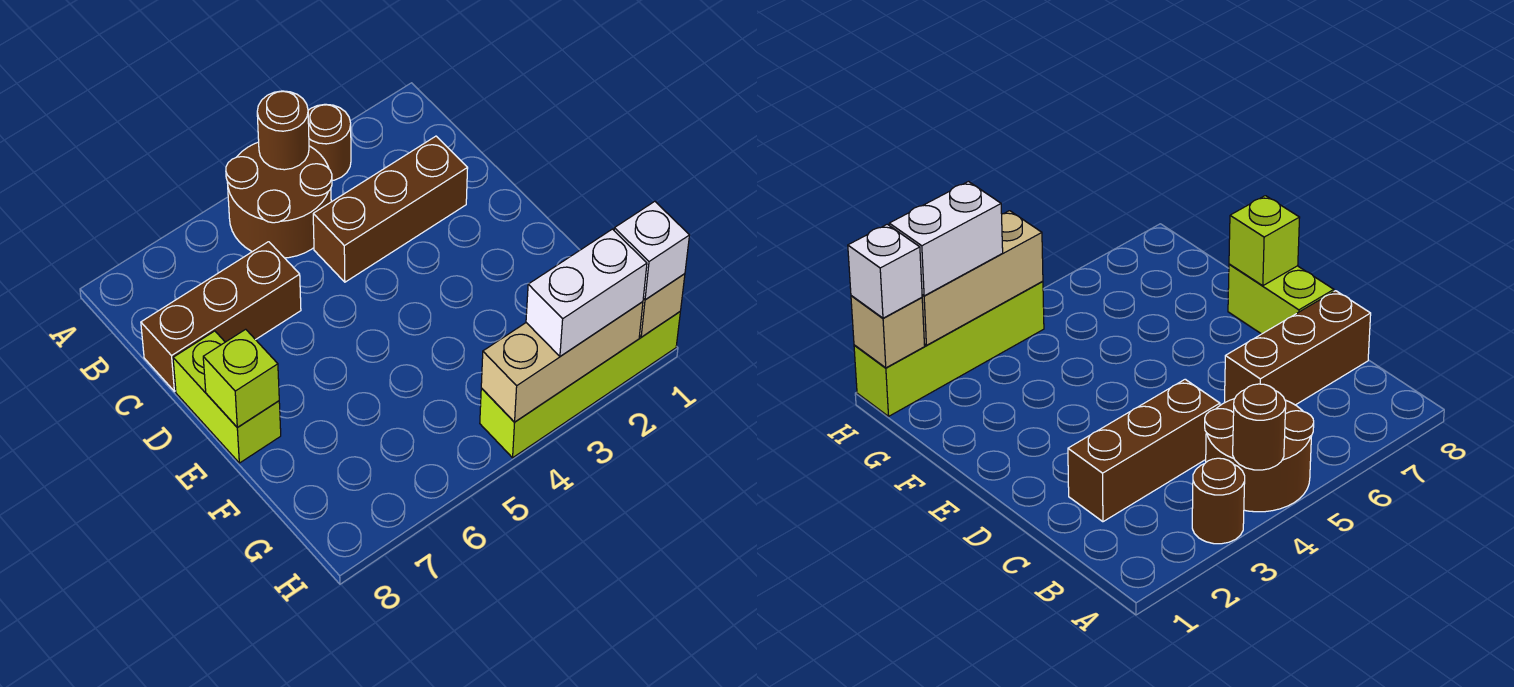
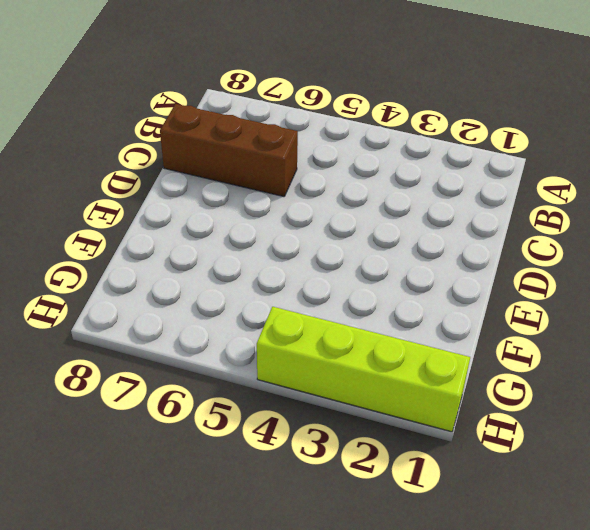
none -> brown 1x1 round brick [308,104,351,181]
none -> brown 2x2 round brick [226,142,332,258]
none -> brown 1x3 brick [313,136,468,282]

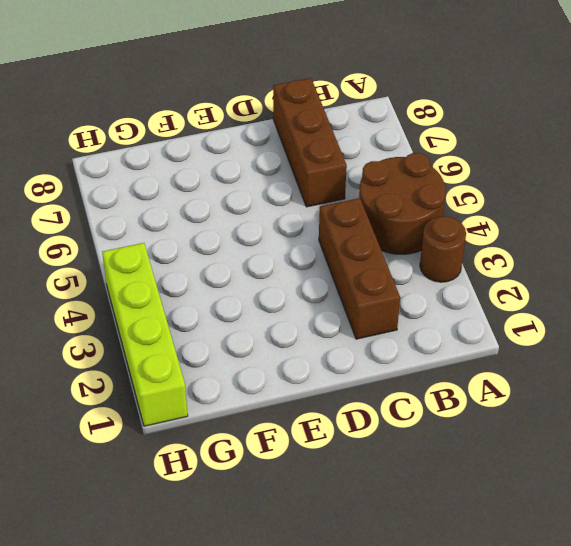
none -> lime 1x2 brick [173,331,281,463]
none -> brown 1x1 round brick [257,91,309,170]
none -> lime 1x1 brick [203,329,279,428]

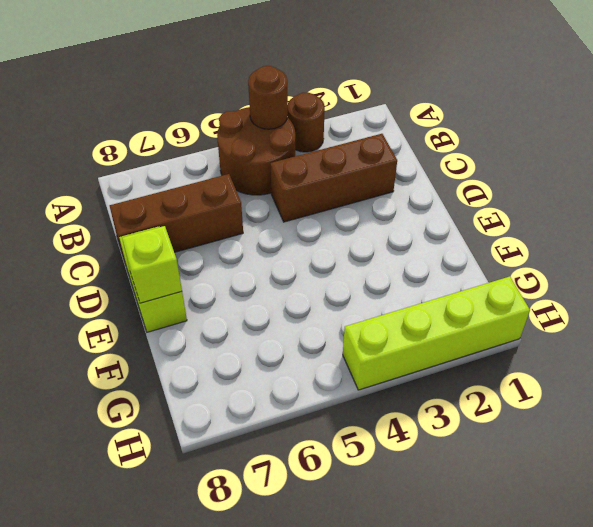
none -> tan 1x1 brick [640,274,685,337]
none -> tan 1x3 brick [481,302,643,422]
none -> white 1x1 brick [614,201,689,300]

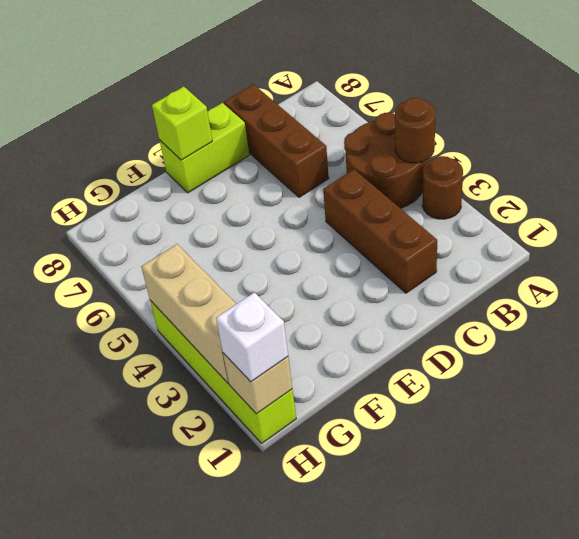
none -> white 1x2 brick [526,229,647,356]

